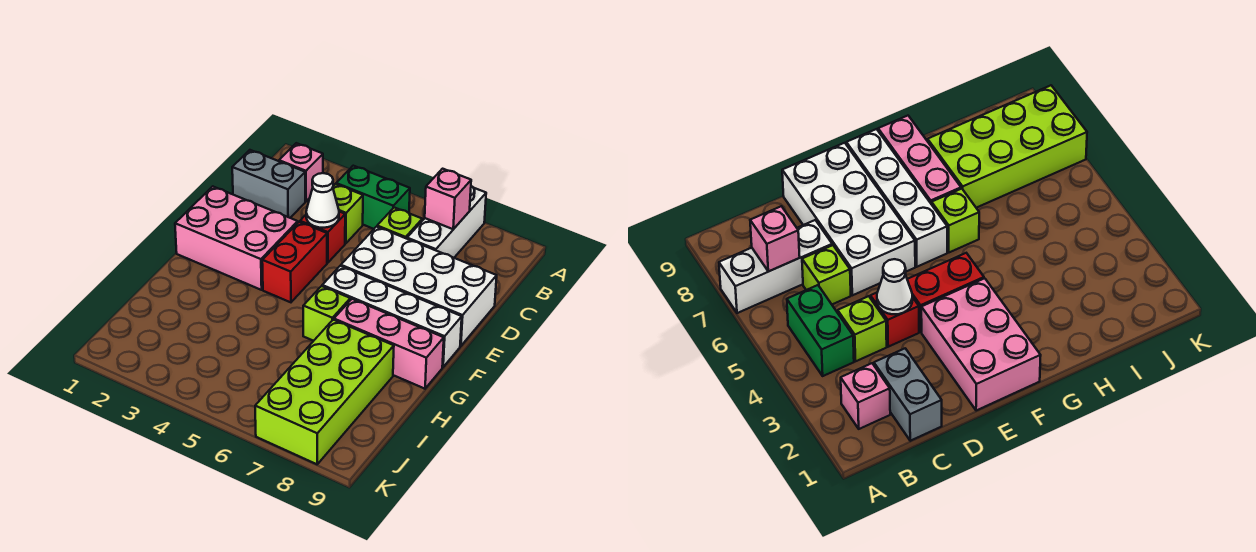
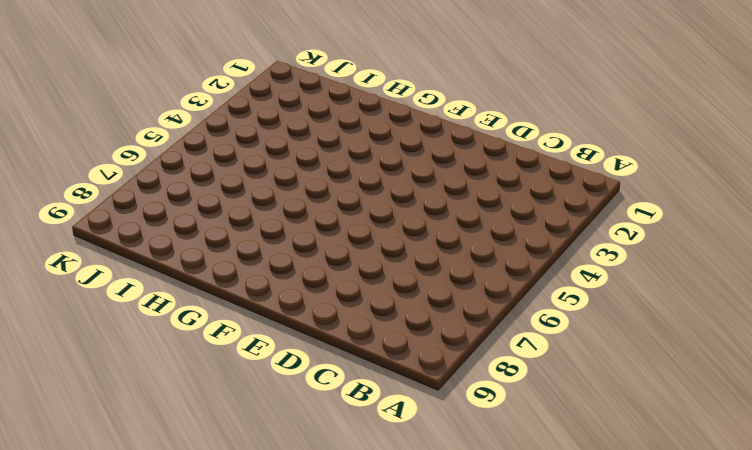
none -> white 1x3 brick [407,186,486,258]
none -> pink 1x1 brick [279,143,323,201]
none -> green 1x2 brick [336,166,410,229]

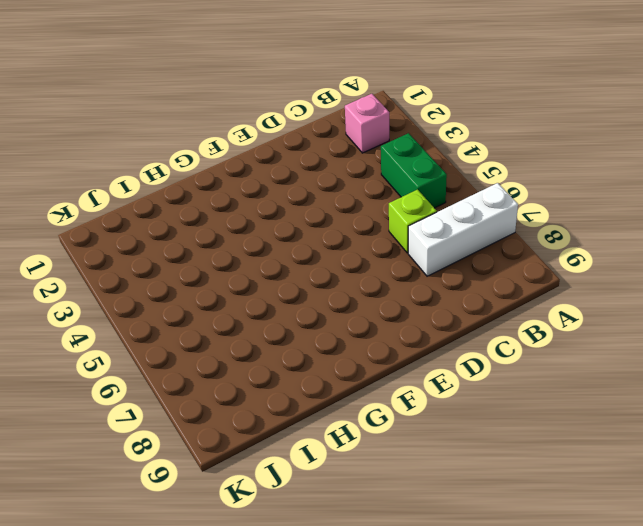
none -> grey 1x2 brick [232,150,305,218]
none -> lime 1x1 brick [333,184,363,243]
none -> red 1x1 brick [300,212,345,263]

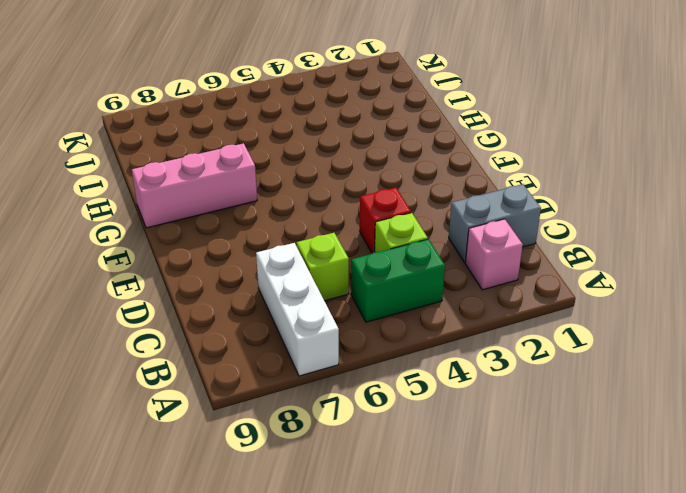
none -> white 2x4 brick [341,227,497,346]
none -> pink 2x3 brick [175,186,298,290]
none -> red 1x2 brick [262,222,327,302]

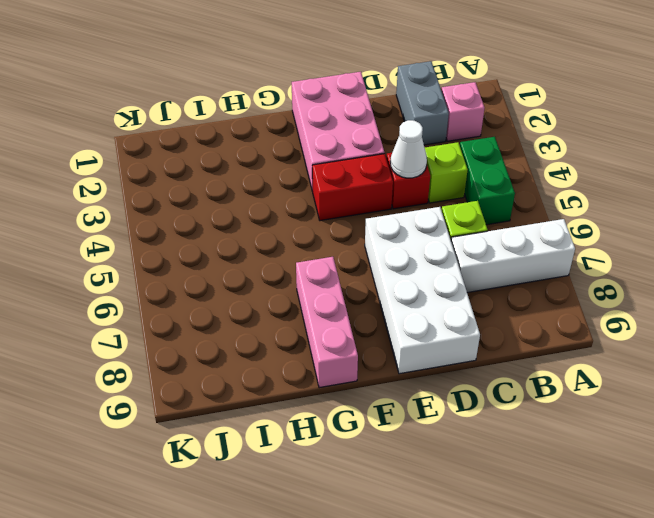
none -> white 1x4 brick [322,266,462,367]
none -> lime 1x1 brick [303,286,350,341]
none -> lime 2x4 brick [255,320,394,464]

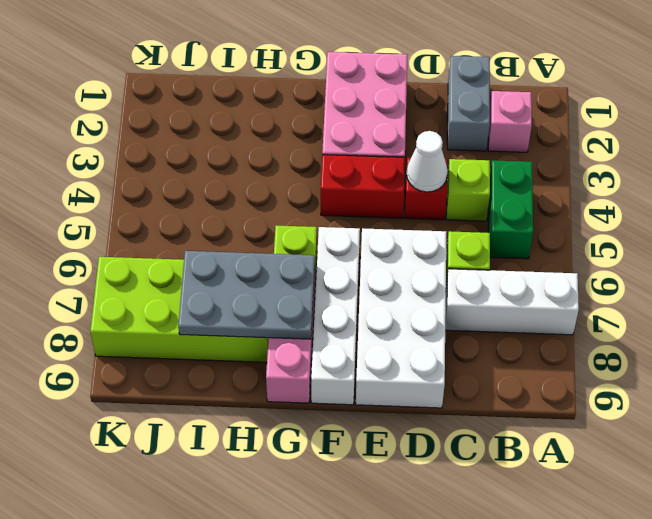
grey 2x3 plate [178,251,315,339] -> none
none -> pink 1x1 brick [425,169,471,229]

